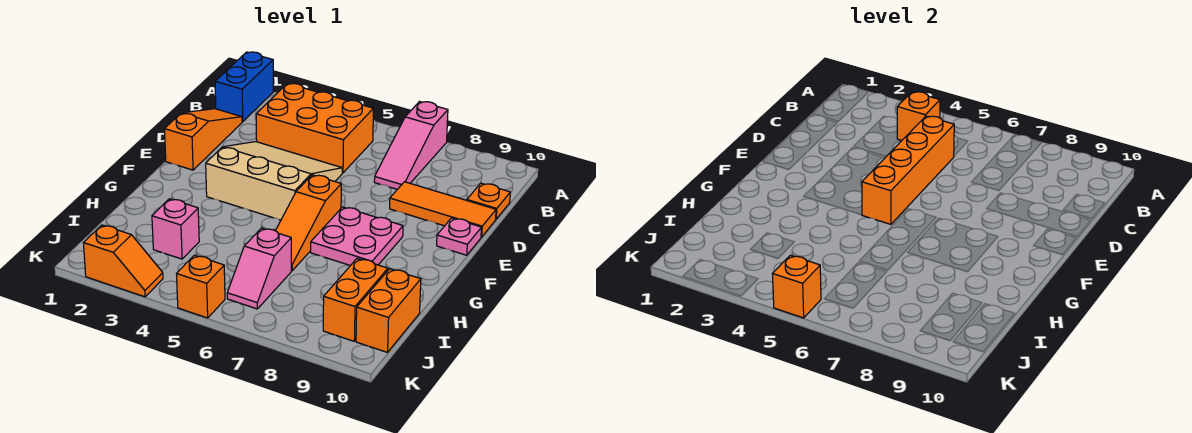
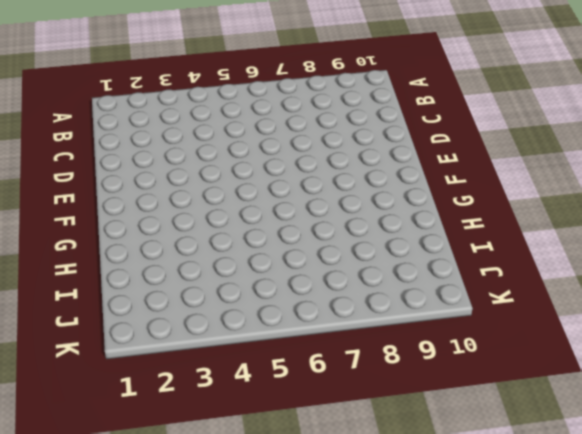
none -> blue 1x2 brick [215,52,273,122]
none -> pink 1x3 slope [374,102,448,189]
none -> orange 2x3 brick [256,83,374,173]

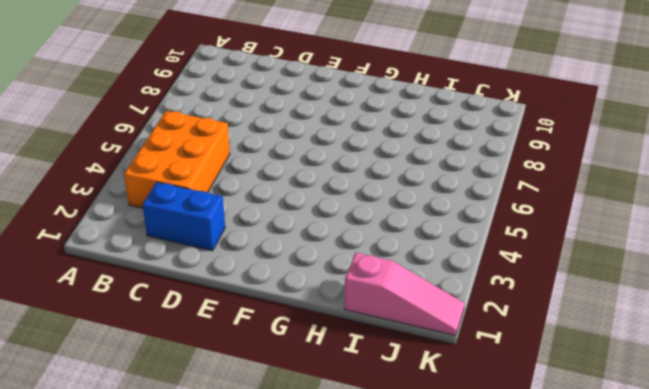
blue 1x2 brick [142,182,225,251] -> blue 1x2 brick moved to [215,52,273,122]
pink 1x3 slope [344,253,465,336] -> pink 1x3 slope moved to [374,102,448,189]
none -> orange 1x3 slope [165,109,242,170]
none -> orange 1x1 plate [467,183,510,219]
none -> tan 3x3 slope [206,142,342,220]

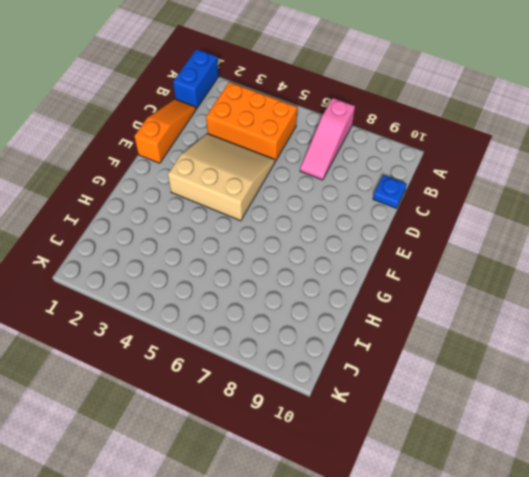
blue 1x1 plate [373,175,407,208] -> orange 1x1 plate [467,183,510,219]
none -> orange 1x3 tile [390,182,496,237]
none -> pink 1x1 plate [437,218,482,255]
none -> orange 1x3 slope [276,175,341,271]

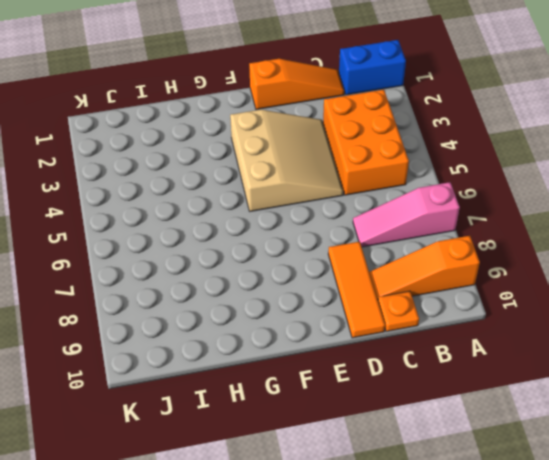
orange 1x3 slope [369,236,480,299] -> orange 1x3 slope moved to [276,175,341,271]
none -> pink 1x1 plate [437,218,482,255]
none -> pink 2x2 plate [311,207,403,266]
none -> pink 1x1 brick [152,199,199,259]

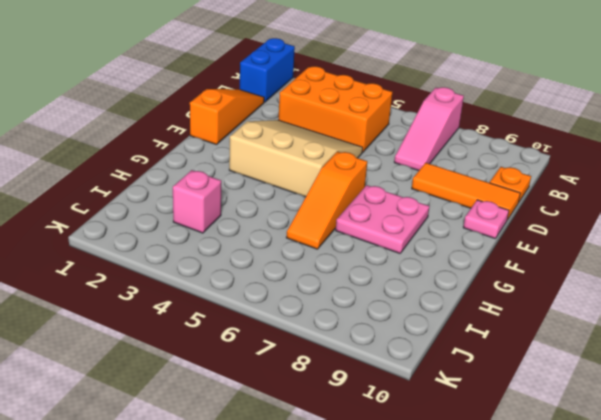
none -> pink 1x2 slope [227,228,291,309]
none -> orange 1x2 brick [323,259,388,341]
none -> orange 1x2 brick [356,269,421,352]

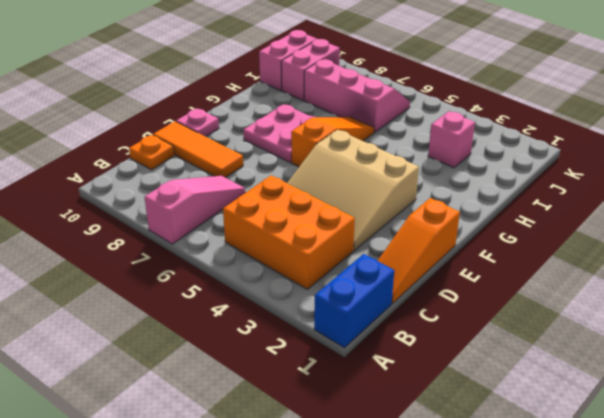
pink 2x3 slope [304,59,410,133] -> pink 1x2 slope [227,228,291,309]
pink 1x2 brick [281,39,340,100] -> orange 1x2 brick [323,259,388,341]
pink 1x2 brick [259,30,317,90] -> orange 1x2 brick [356,269,421,352]
none -> orange 1x2 slope [83,225,163,297]
none -> orange 1x1 brick [177,255,225,318]
none -> orange 1x1 brick [897,92,940,140]

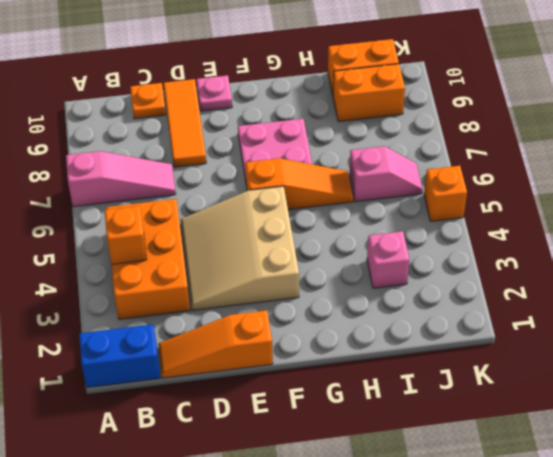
none -> orange 1x2 slope [83,225,163,297]
none -> orange 1x4 brick [862,116,954,224]
none -> orange 1x1 brick [773,255,821,318]

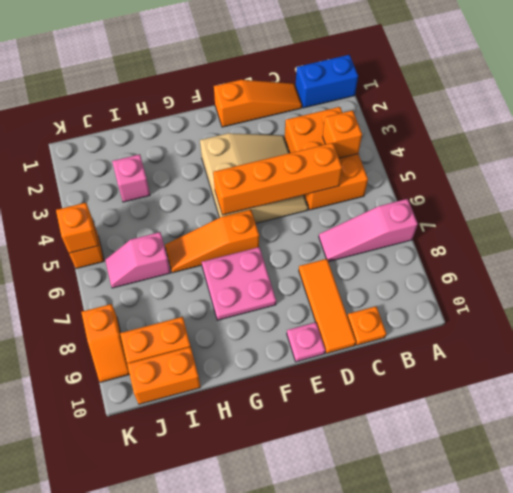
orange 1x2 slope [81,304,130,382] -> orange 1x2 slope moved to [83,225,163,297]

